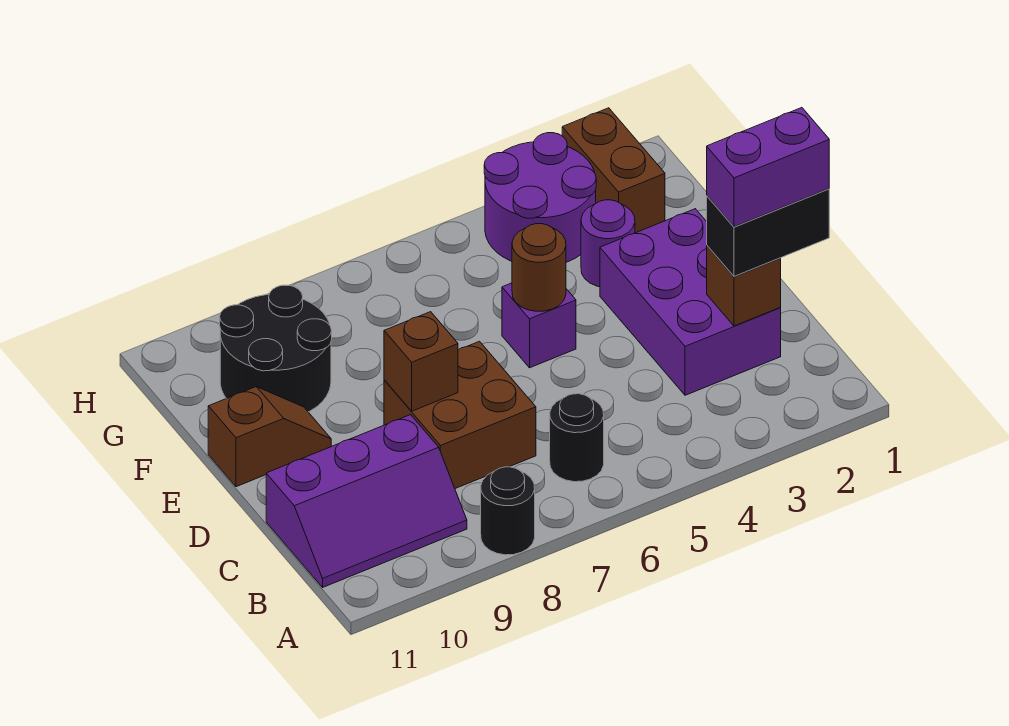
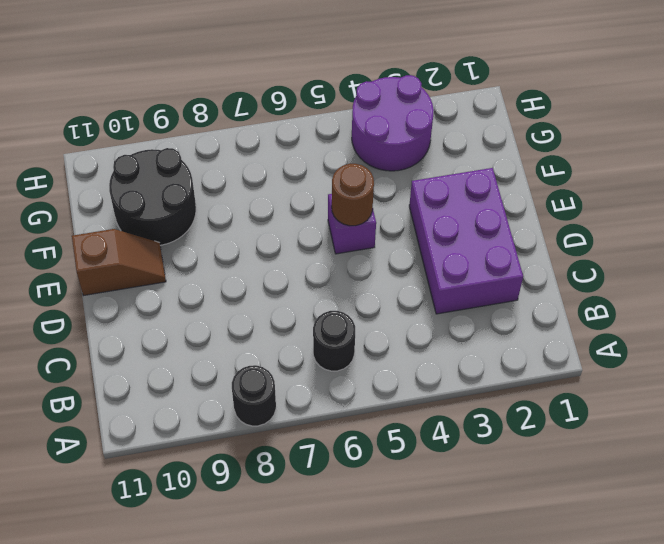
none -> purple 2x3 slope [266,415,467,587]
none -> brown 2x2 brick [384,341,536,489]
none -> purple 1x1 round brick [581,200,635,287]

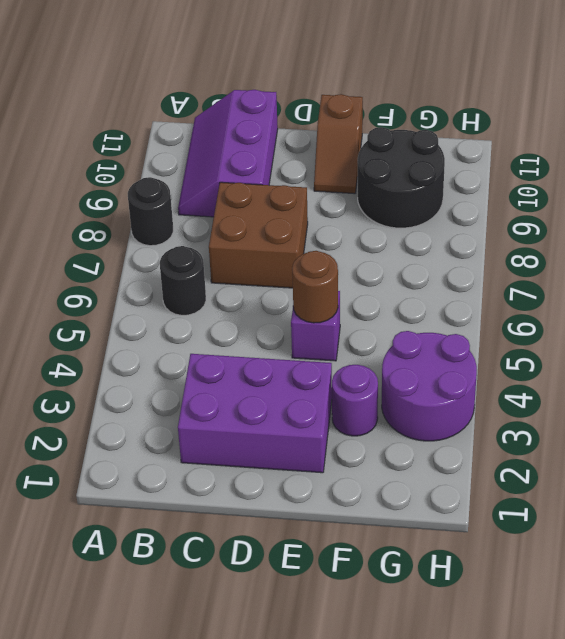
none -> brown 1x2 brick [562,108,665,233]
none -> brown 1x1 brick [707,246,781,326]
none -> brown 1x1 brick [384,312,458,411]

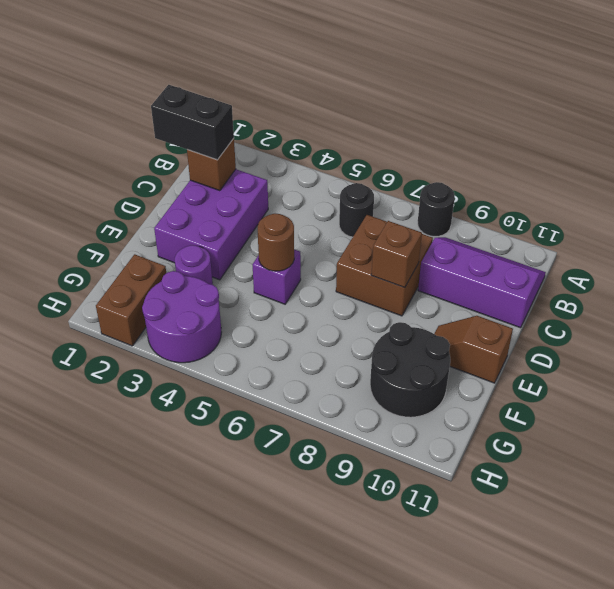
none -> purple 1x2 brick [707,108,829,227]

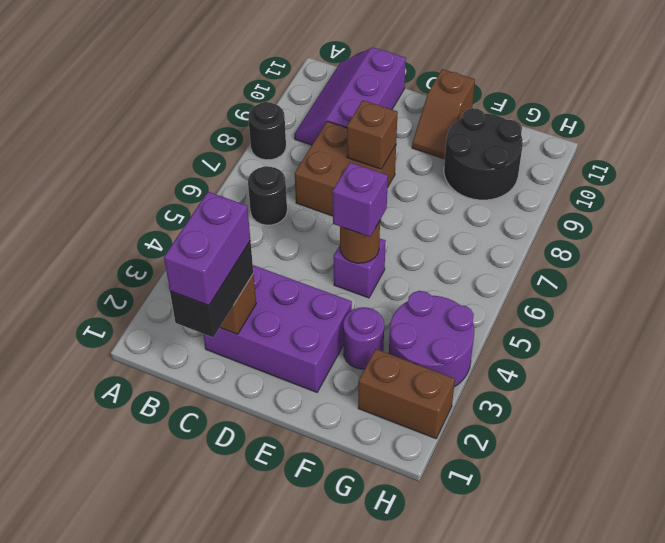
purple 1x1 brick [333,162,388,237] -> none

